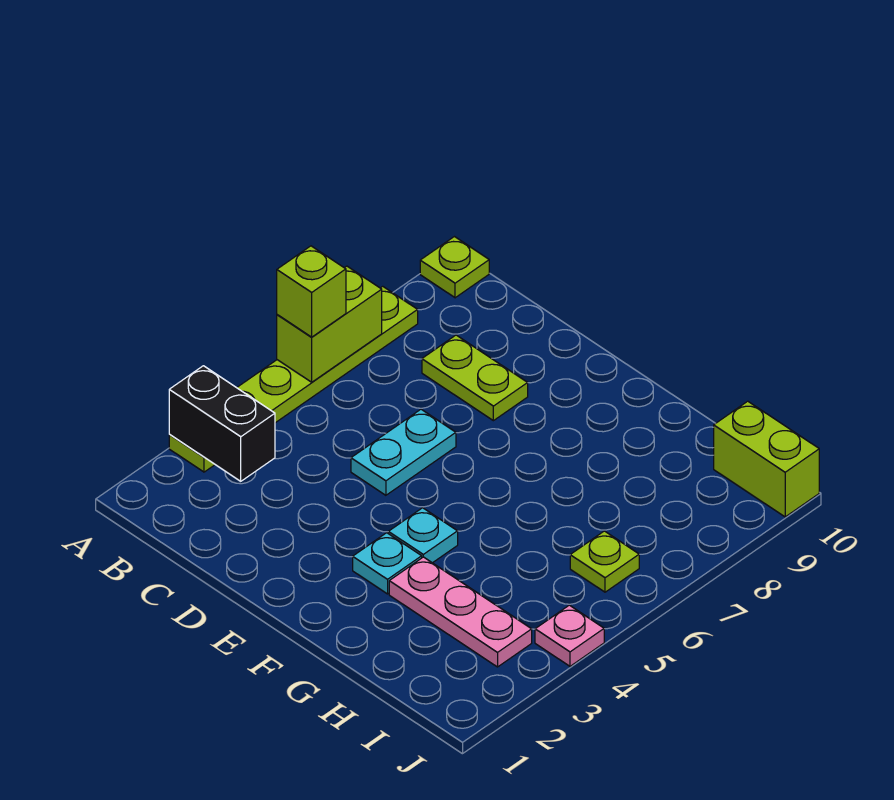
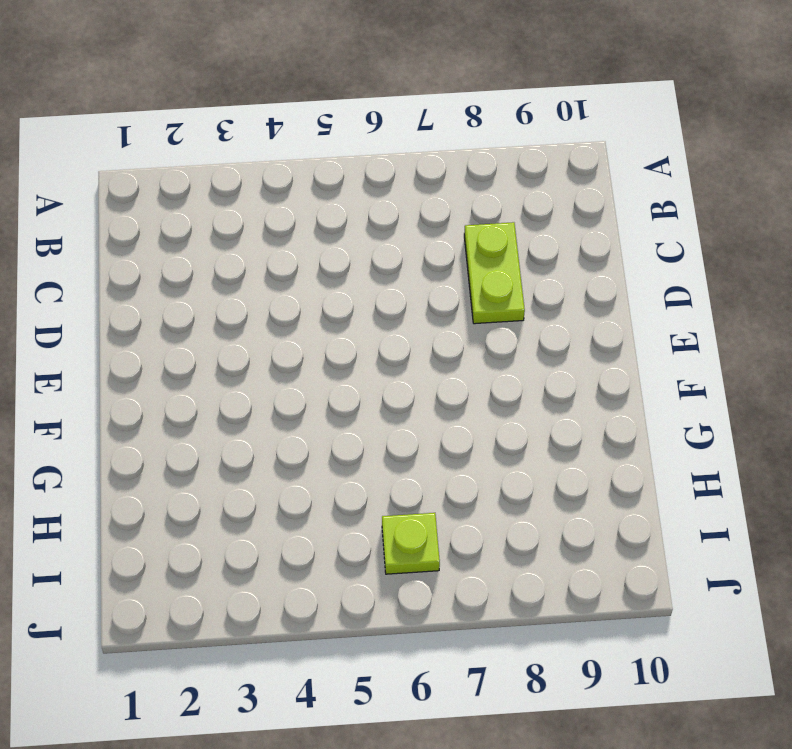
none -> lime 1x6 plate [169,286,418,472]
none -> lime 1x1 plate [420,237,489,298]
none -> cyan 1x2 plate [351,409,456,495]

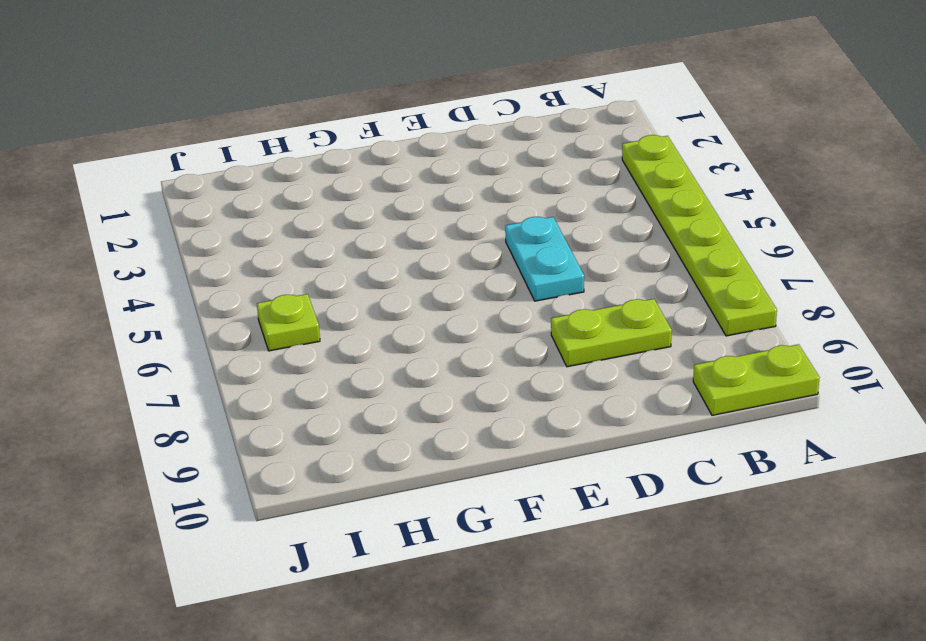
lime 1x2 plate [693,344,820,415] -> lime 1x1 plate [420,237,489,298]
none -> cyan 1x1 plate [353,533,422,594]
none -> cyan 1x1 plate [388,508,458,563]
none -> pink 1x3 plate [389,557,532,667]

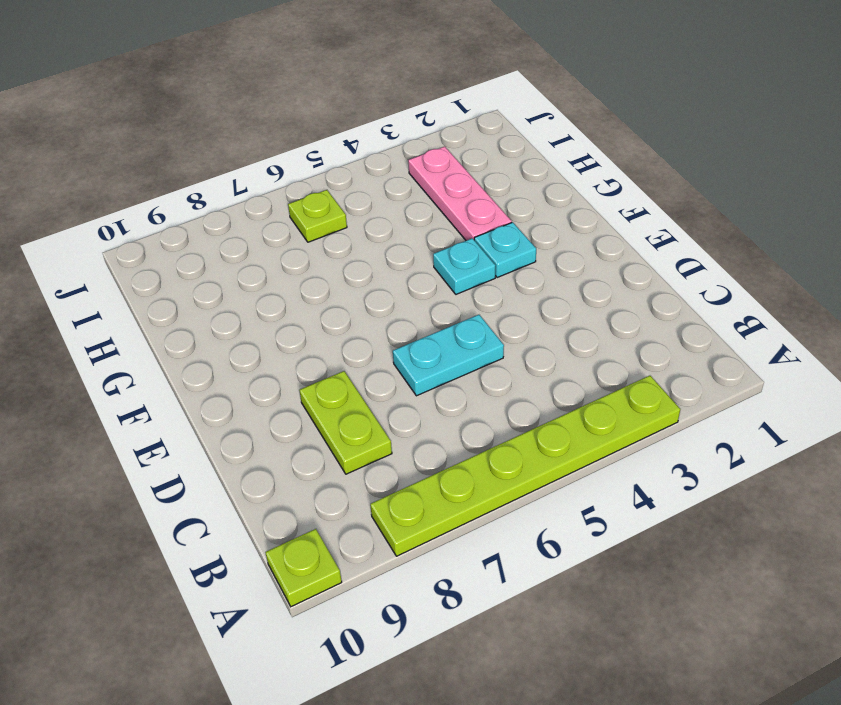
none -> lime 1x2 brick [714,401,819,517]
none -> pink 1x1 plate [535,605,604,666]
none -> black 1x2 brick [169,366,275,481]

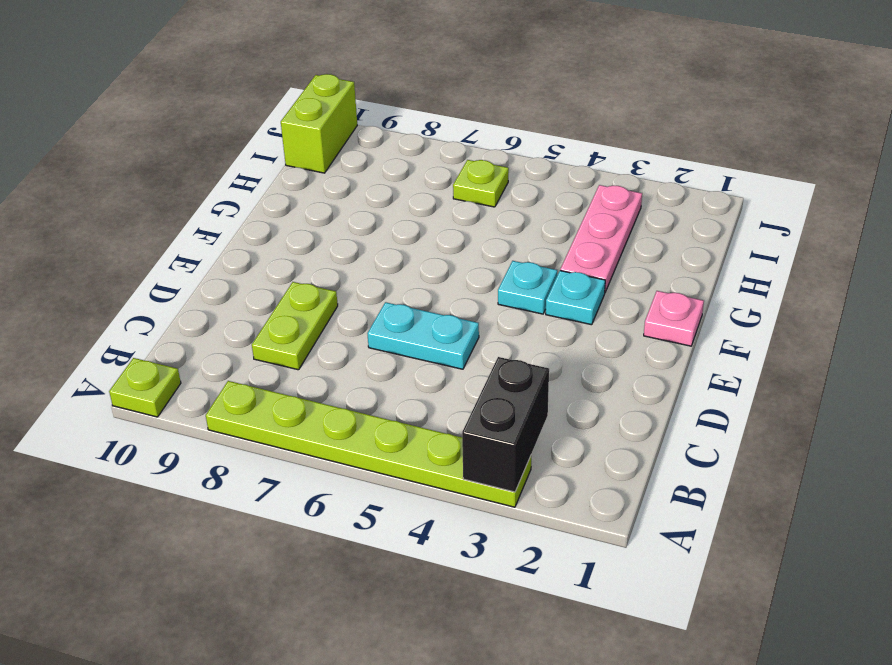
pink 1x1 plate [644,291,704,346] -> pink 1x1 plate moved to [535,605,604,666]
none -> lime 1x2 brick [277,266,382,382]
none -> lime 1x1 brick [277,246,346,337]

